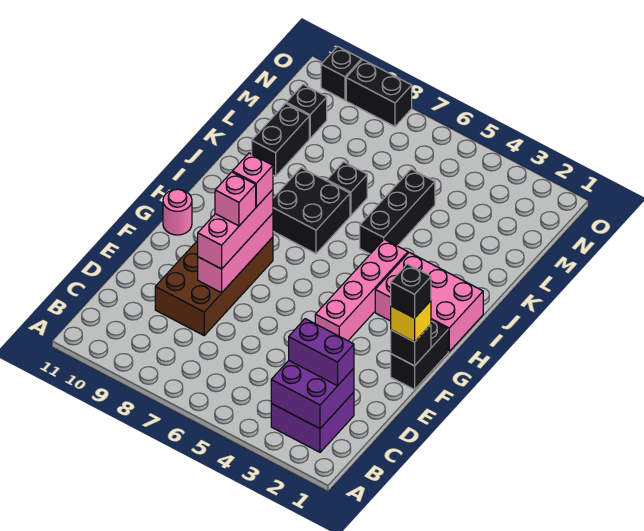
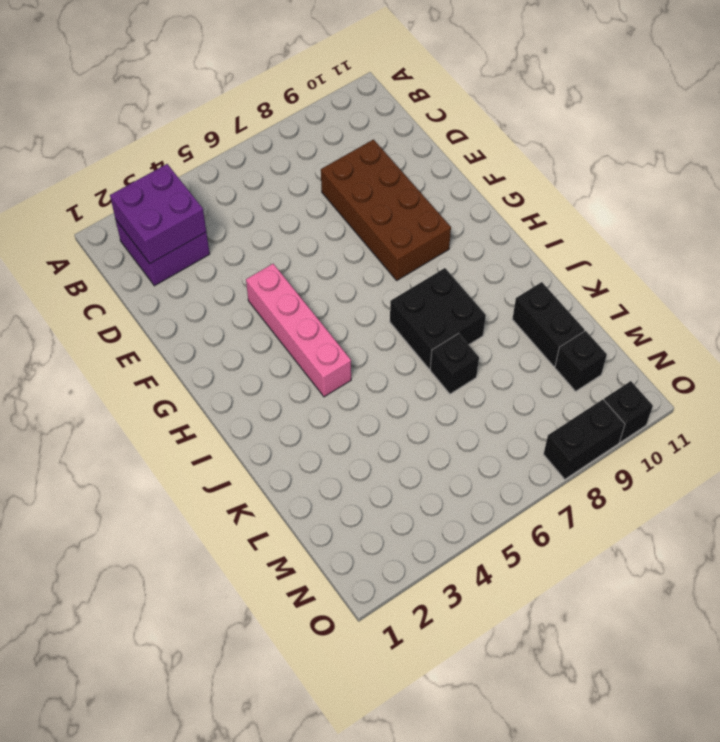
none -> black 1x2 brick [391,320,448,390]
none -> pink 1x1 round brick [163,189,192,235]
none -> pink 2x3 brick [375,252,483,351]

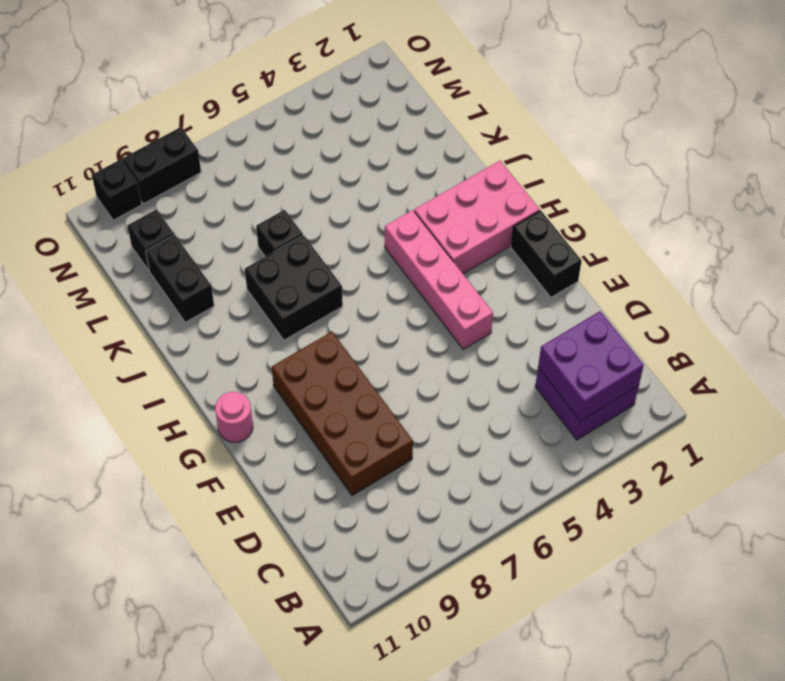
none -> black 1x3 brick [360,169,435,254]
none -> pink 1x3 brick [198,213,273,293]
none -> black 1x1 brick [391,325,431,366]

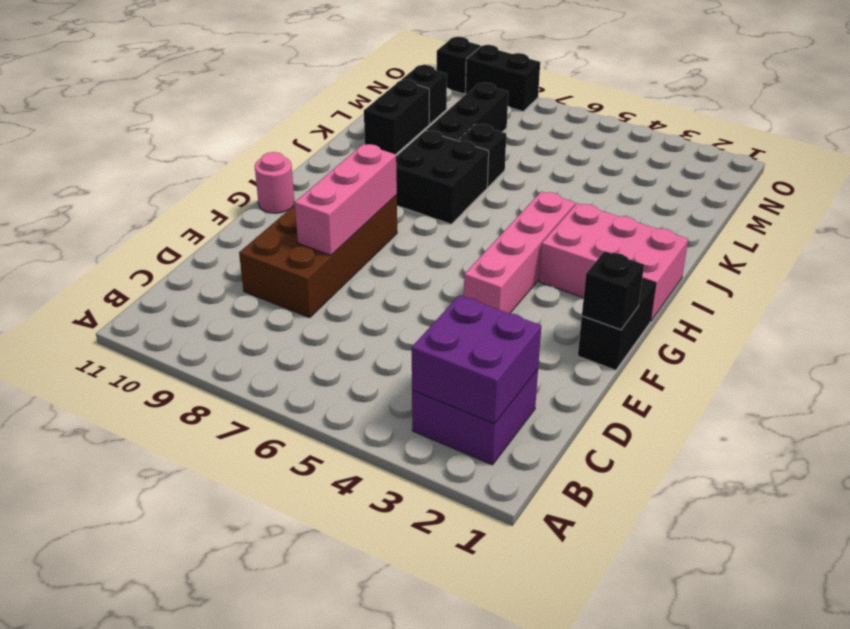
black 1x3 brick [426,82,508,141] -> black 1x3 brick moved to [360,169,435,254]
none -> purple 1x2 brick [289,319,354,386]
none -> pink 1x3 brick [198,190,273,269]
none -> yellow 1x1 brick [391,301,431,342]

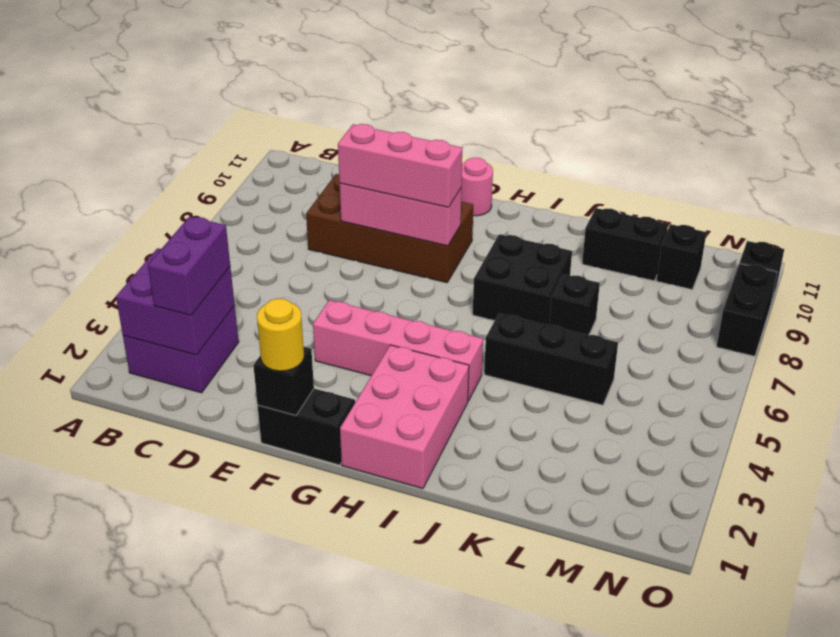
yellow 1x1 round brick [257,299,304,371] -> yellow 1x1 brick [391,301,431,342]
none -> black 1x1 brick [391,264,431,318]
none -> pink 1x1 brick [215,172,256,226]
none -> pink 1x1 brick [233,153,273,207]

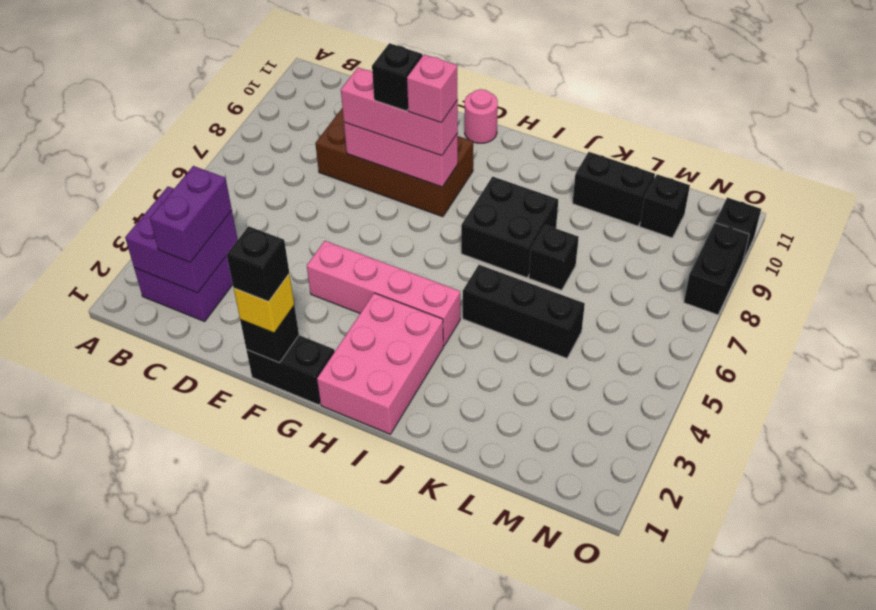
black 1x1 brick [372,43,422,111] -> pink 1x1 brick [215,172,256,226]

